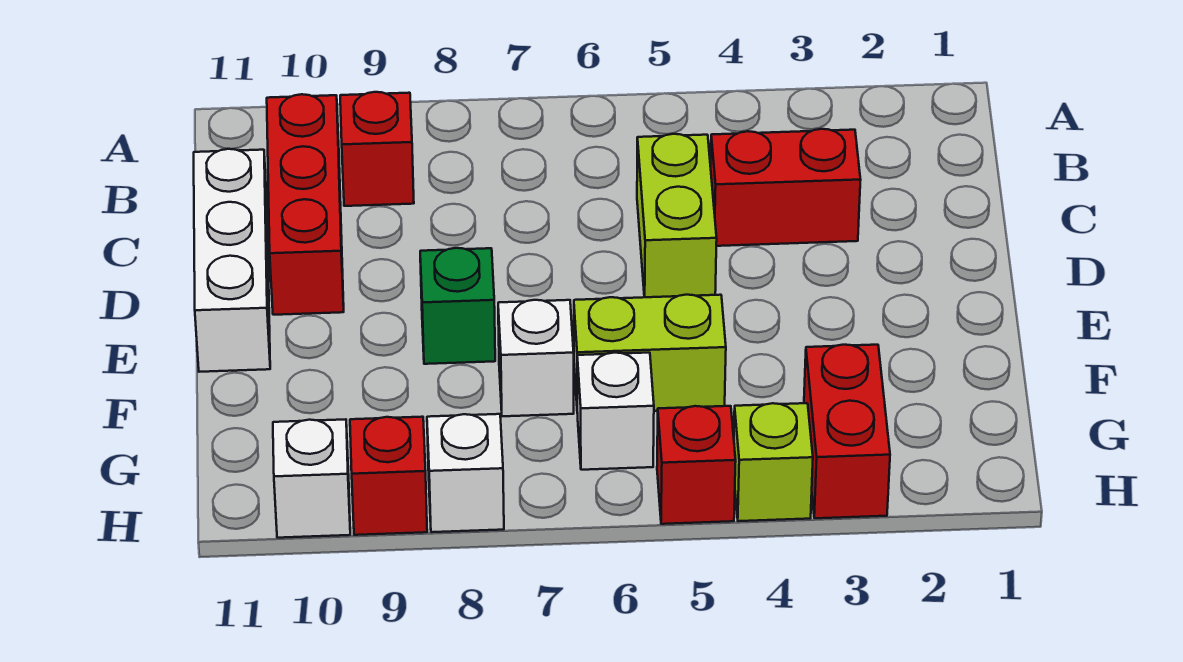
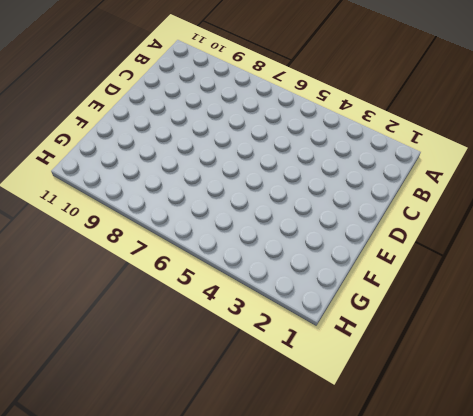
none -> red 1x1 brick [340,92,414,206]
none -> red 1x3 brick [267,94,344,315]
none -> red 1x2 brick [711,129,861,246]

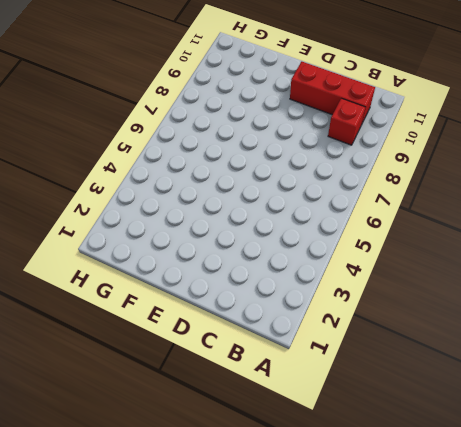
none -> red 1x2 brick [711,129,861,246]
none -> lime 1x2 brick [637,134,717,297]
none -> white 1x3 brick [194,149,270,372]

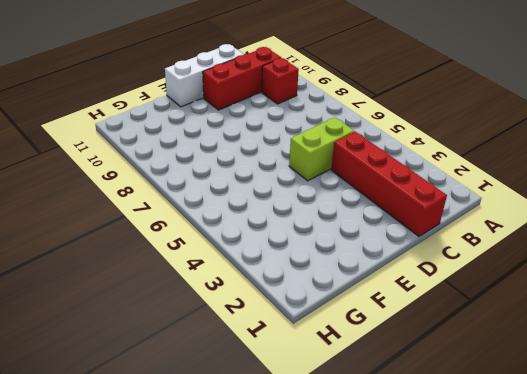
red 1x4 brick [331,132,447,236] -> red 1x2 brick [711,129,861,246]
none -> green 1x1 brick [420,248,495,364]
none -> lime 1x2 brick [574,295,726,411]
none -> white 1x1 brick [498,300,574,416]

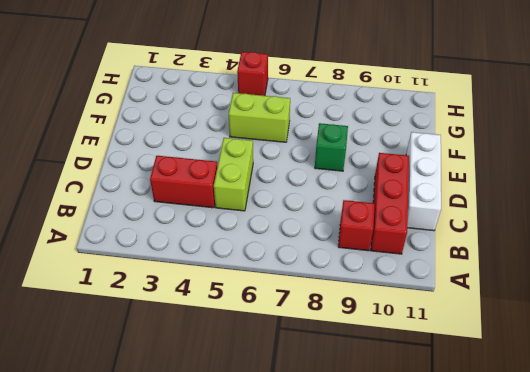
none -> white 1x1 brick [498,300,574,416]
none -> red 1x2 brick [804,345,890,518]
none -> white 1x1 brick [577,353,654,470]

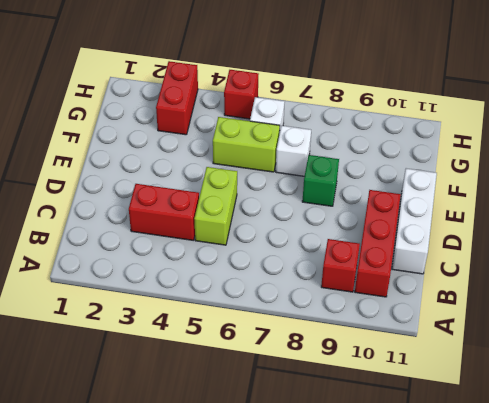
none -> lime 1x1 brick [734,403,813,521]
none -> white 1x1 brick [427,414,504,532]
none -> red 1x1 brick [350,417,427,535]

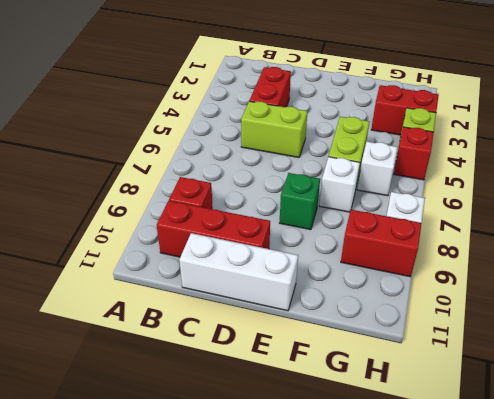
red 1x2 brick [341,210,422,277] -> red 1x1 brick [350,417,427,535]
none -> white 1x1 brick [273,419,350,538]

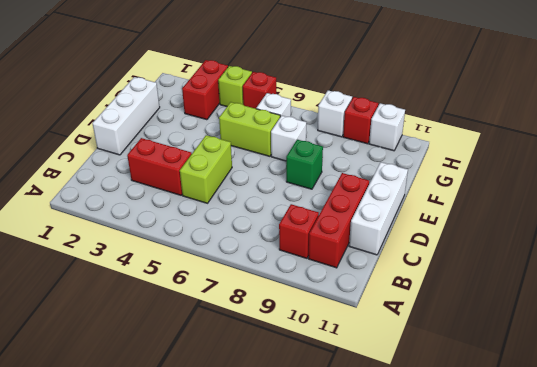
white 1x3 brick [92,77,160,155] -> none

